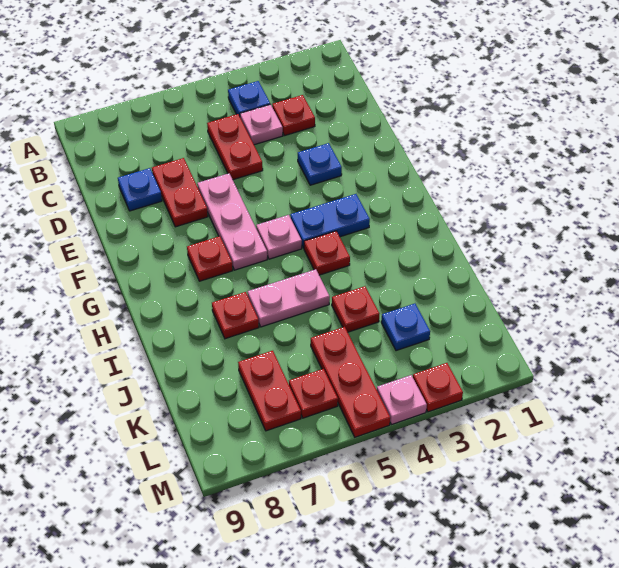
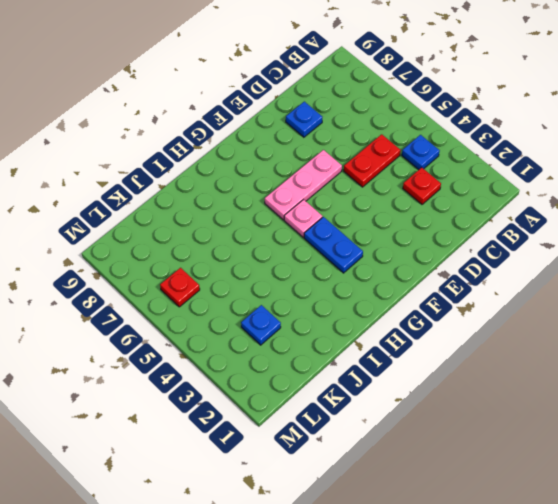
none -> pink 1x1 plate [240,104,283,145]
none -> red 1x2 plate [152,158,208,227]
none -> blue 1x1 plate [298,143,342,185]

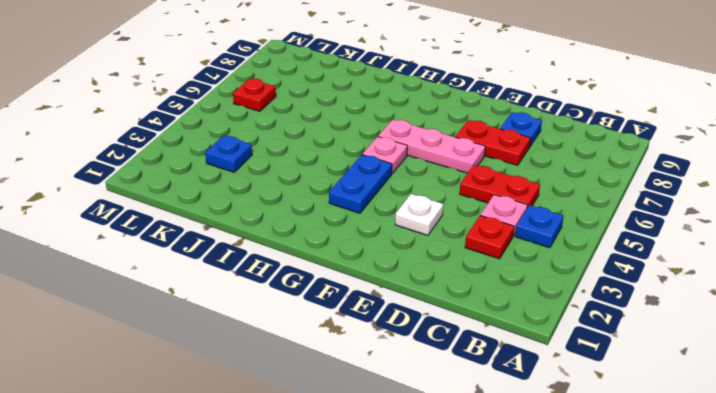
white 1x1 plate [395,194,443,235] -> blue 1x1 plate [298,143,342,185]
none -> red 1x1 plate [187,236,233,281]
none -> red 1x1 plate [304,231,350,275]
none -> pink 1x2 plate [248,269,330,327]

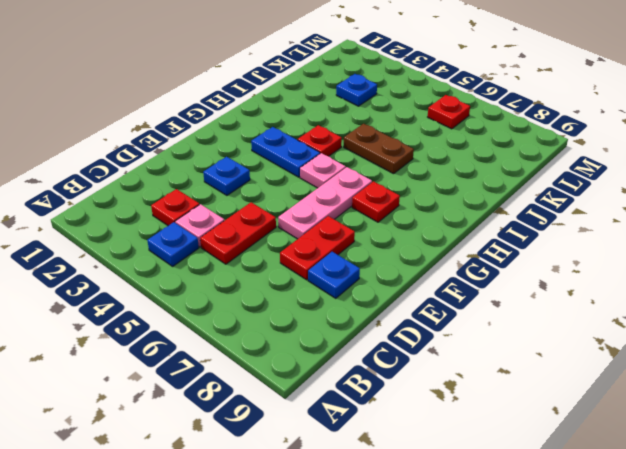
brown 1x2 plate [344,124,414,174] -> pink 1x2 plate [248,269,330,327]
none -> red 1x1 plate [212,292,259,339]
none -> red 1x1 plate [332,286,379,332]
none -> red 1x3 plate [311,327,390,437]

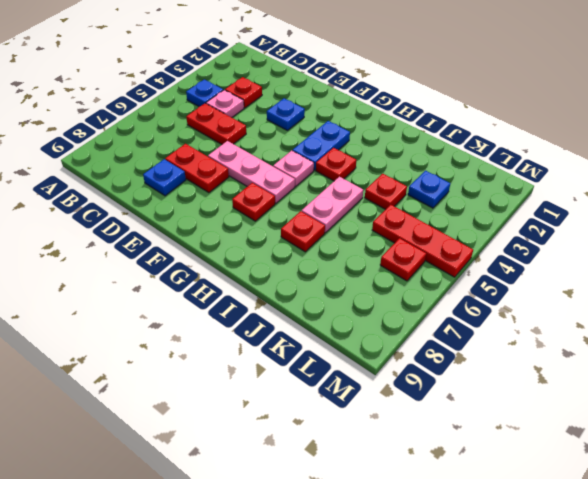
none -> red 1x2 plate [238,351,301,431]
none -> red 1x1 plate [413,363,463,412]
none -> pink 1x1 plate [377,375,427,425]

